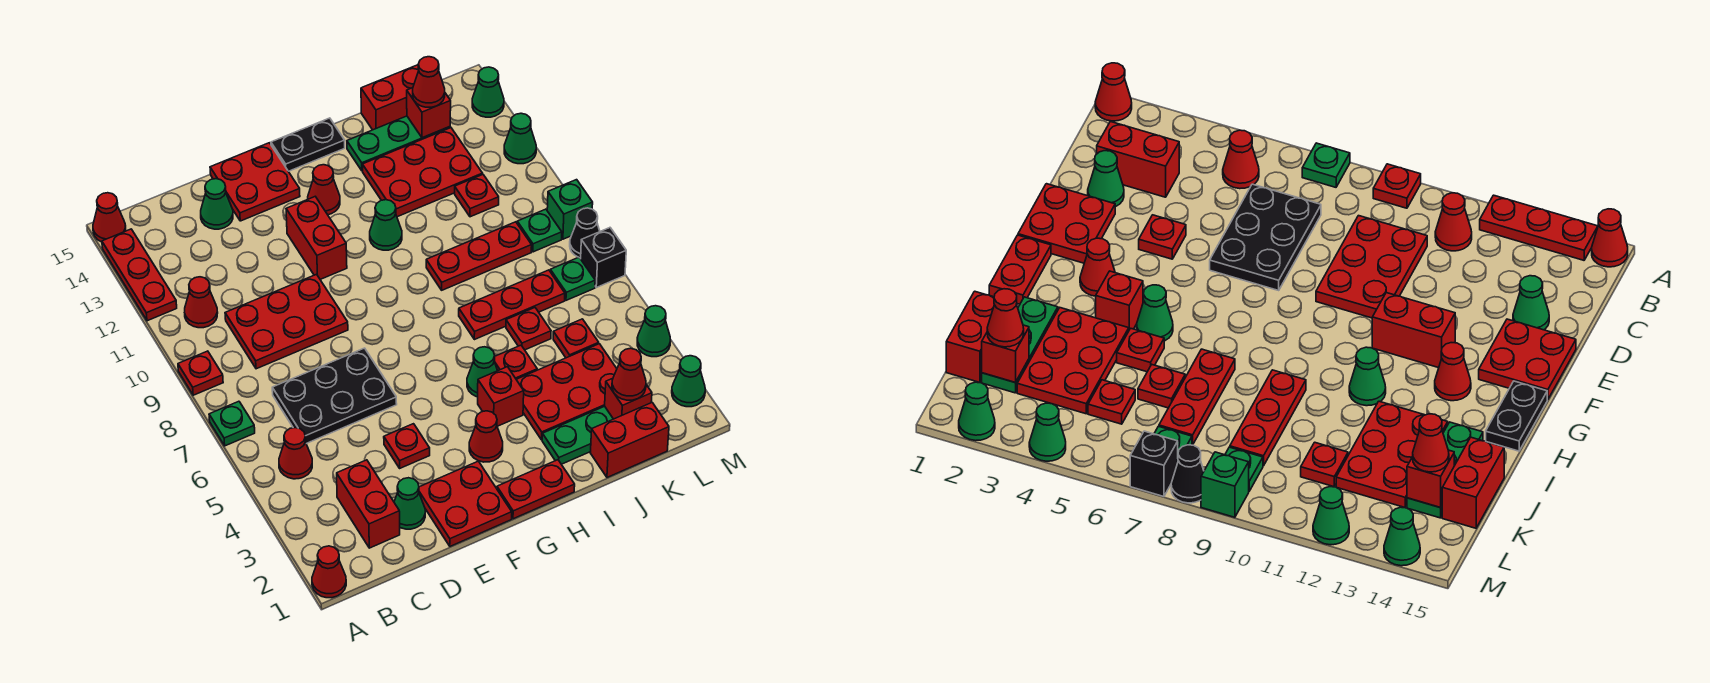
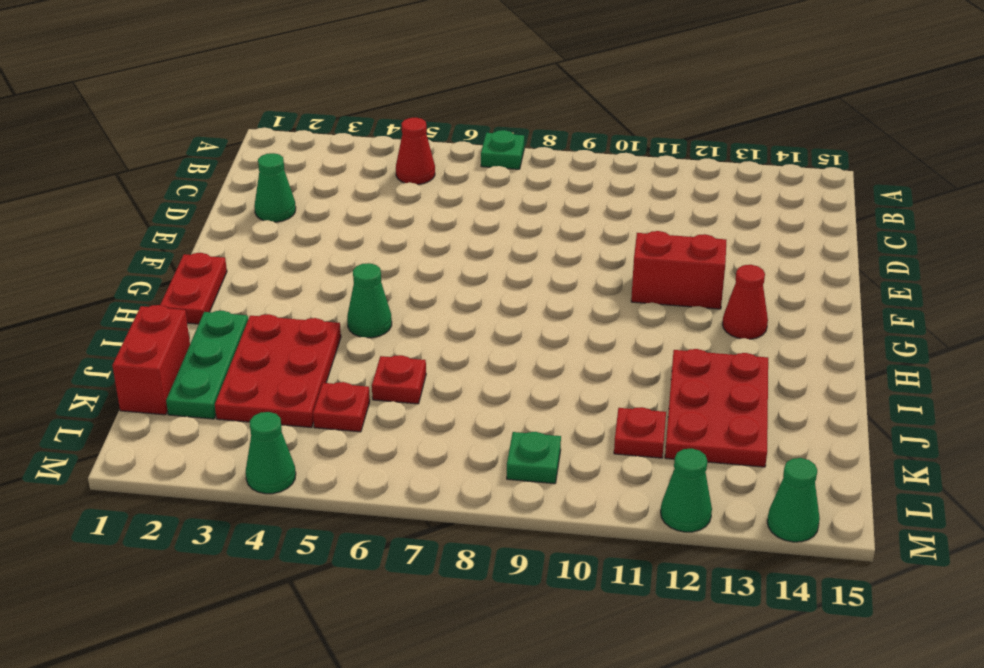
none -> red 1x1 cone [312,546,346,598]
none -> red 1x1 plate [178,351,223,395]
none -> red 1x3 plate [102,229,177,321]
none -> red 1x1 cone [93,193,126,242]

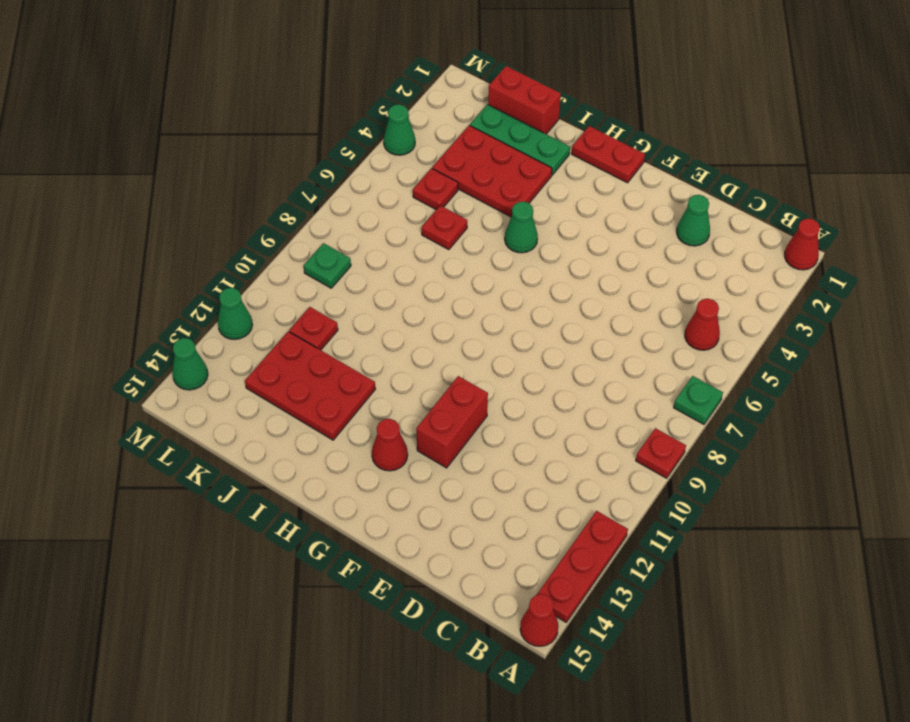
none -> red 1x1 cone [185,277,218,328]
none -> red 1x2 brick [337,460,400,548]
none -> black 2x3 plate [272,348,397,444]
none -> red 2x3 plate [225,274,348,369]

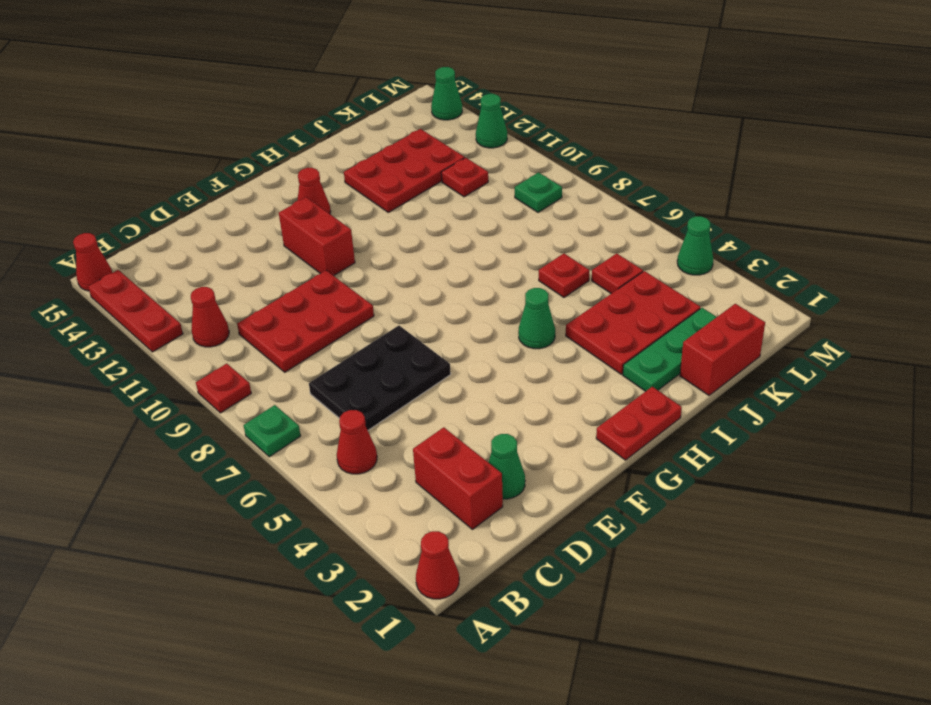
none -> green 1x1 cone [201,179,233,229]
none -> red 2x2 plate [419,461,512,546]
none -> red 1x1 plate [384,424,430,468]
none -> red 2x2 plate [210,143,300,221]

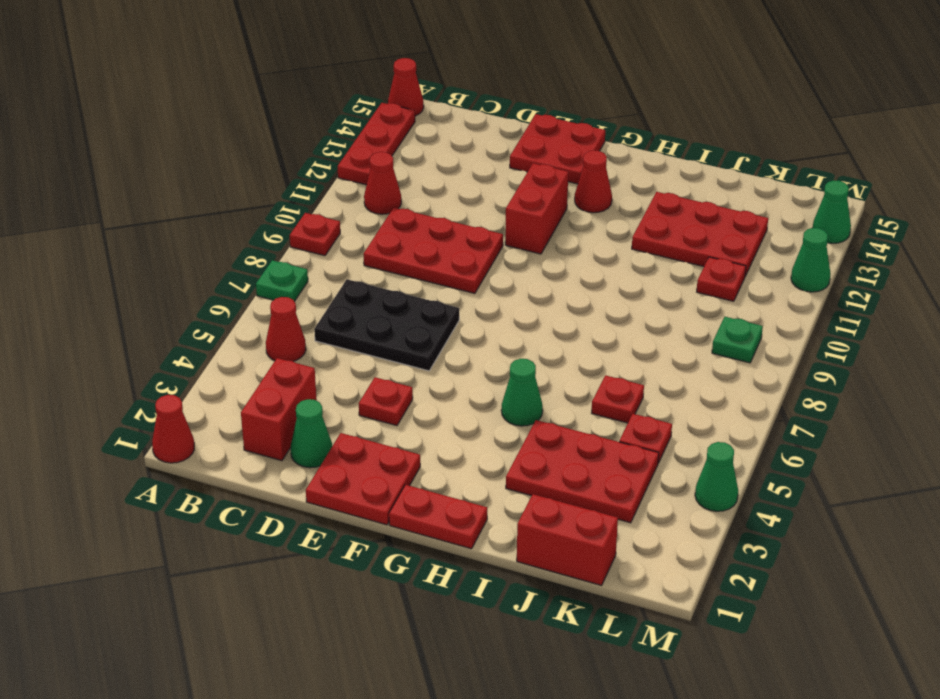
none -> green 1x1 cone [201,179,233,229]
none -> red 1x1 cone [469,411,503,462]
none -> black 1x2 plate [271,118,345,171]
none -> red 1x1 brick [478,367,524,426]

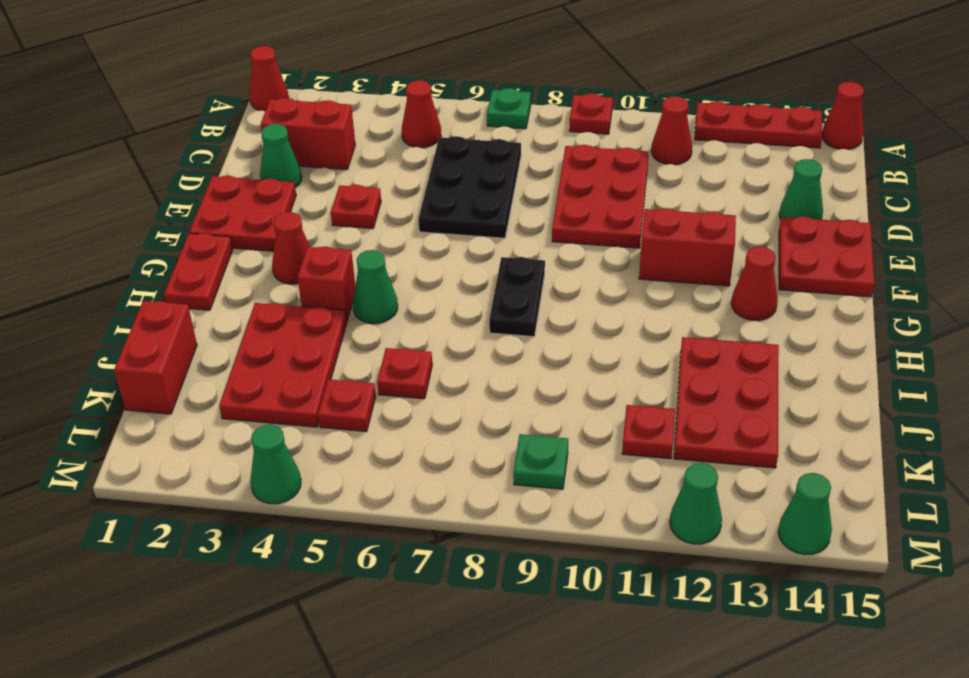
black 1x2 plate [489,257,545,337] -> black 1x2 plate moved to [271,118,345,171]
none -> green 1x1 cone [370,200,402,250]
none -> green 1x3 plate [542,406,613,464]
none -> red 1x1 plate [494,345,537,379]
none -> red 1x3 plate [459,270,565,340]

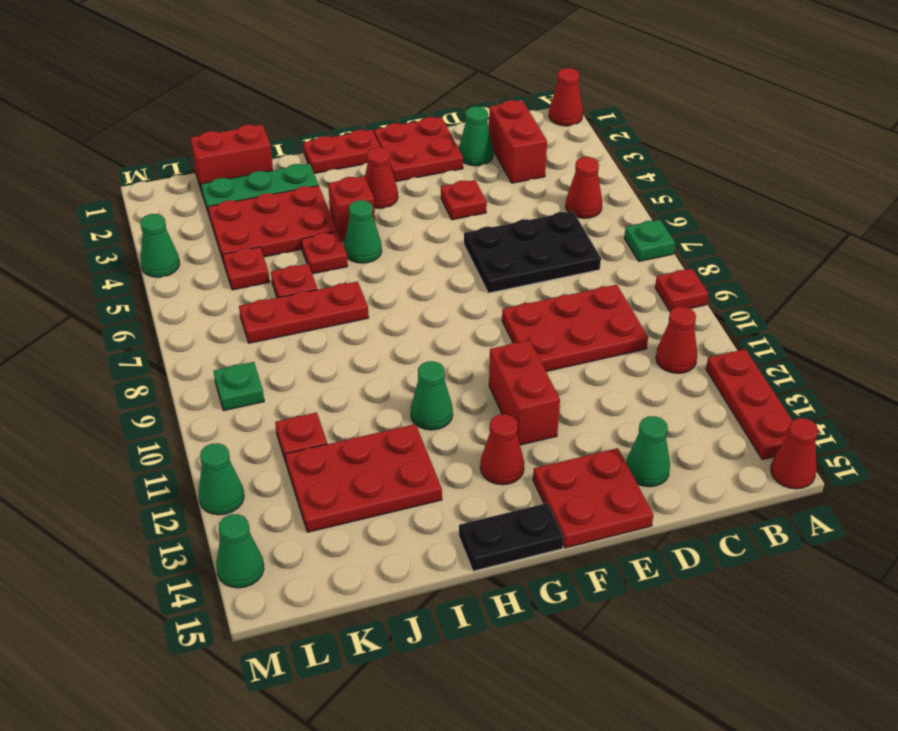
none -> red 1x3 plate [426,222,532,290]
none -> green 1x3 plate [347,116,450,171]
none -> red 1x2 brick [361,65,419,130]
none -> green 1x1 plate [550,257,595,300]

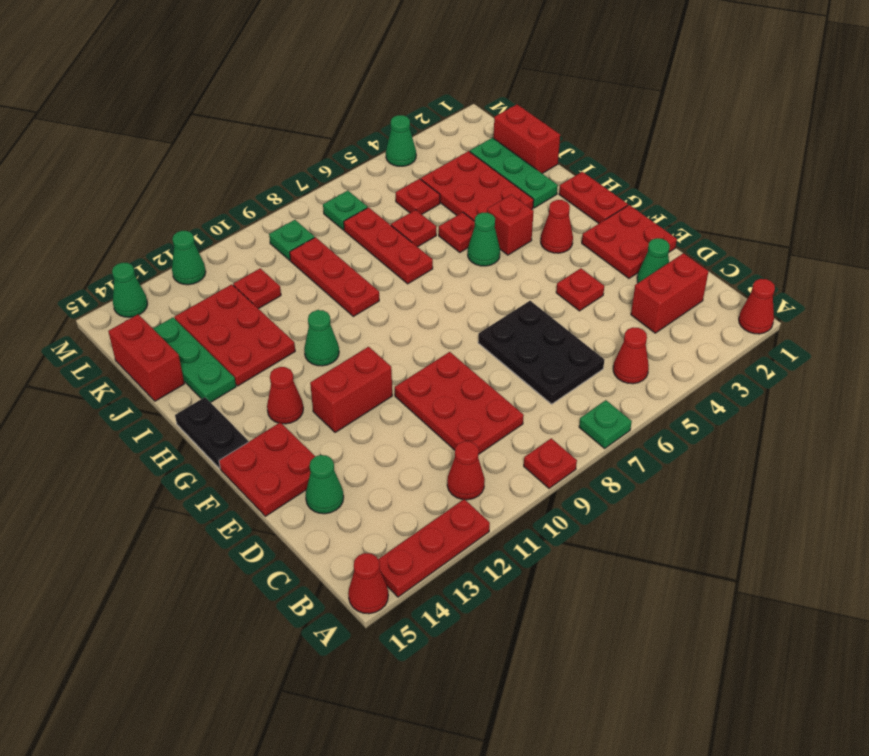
none -> green 1x1 cone [672,356,705,407]
none -> black 1x1 brick [581,228,626,288]
none -> black 1x1 cone [570,208,600,258]
none -> green 1x1 brick [547,180,593,239]

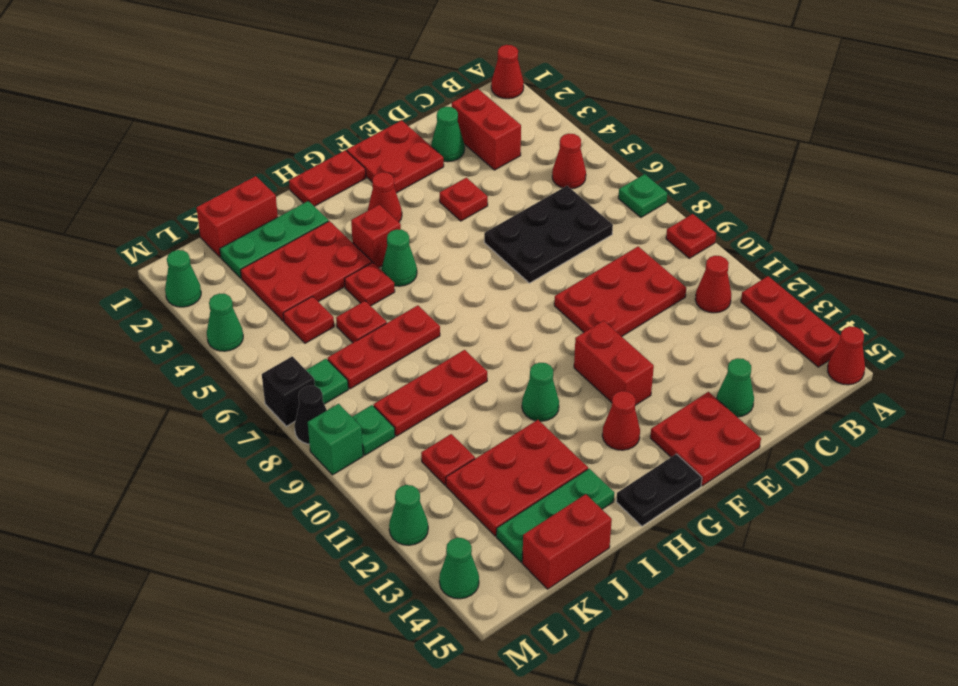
none -> red 1x1 brick [605,378,652,419]
none -> red 1x1 brick [407,88,451,138]
none -> red 1x1 cone [612,348,646,400]
none -> red 1x1 cone [413,57,445,107]

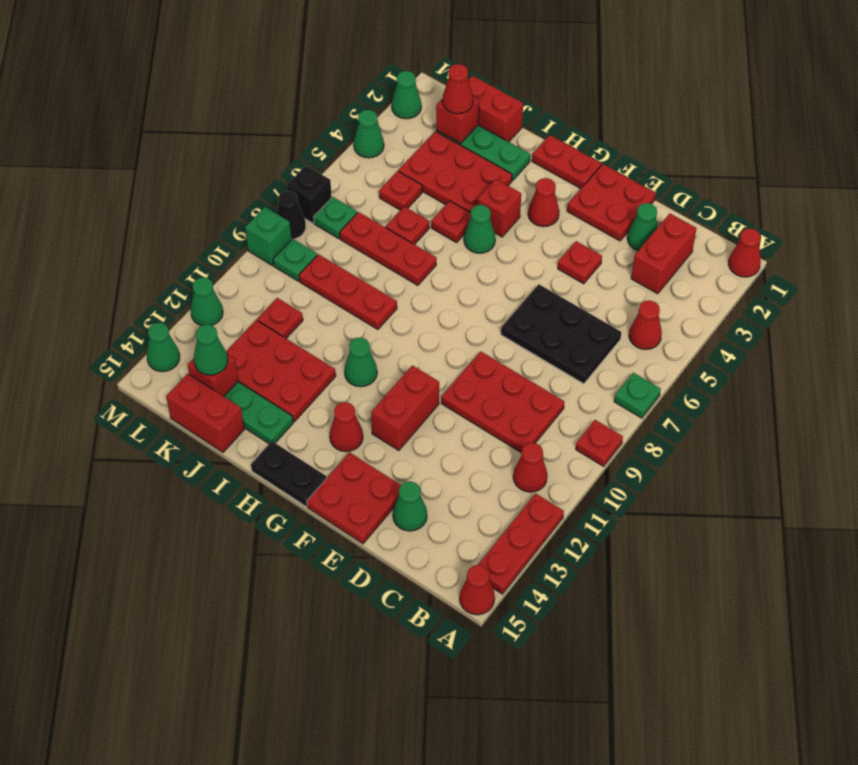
green 1x1 cone [194,324,228,375] -> red 1x1 cone [413,57,445,107]

